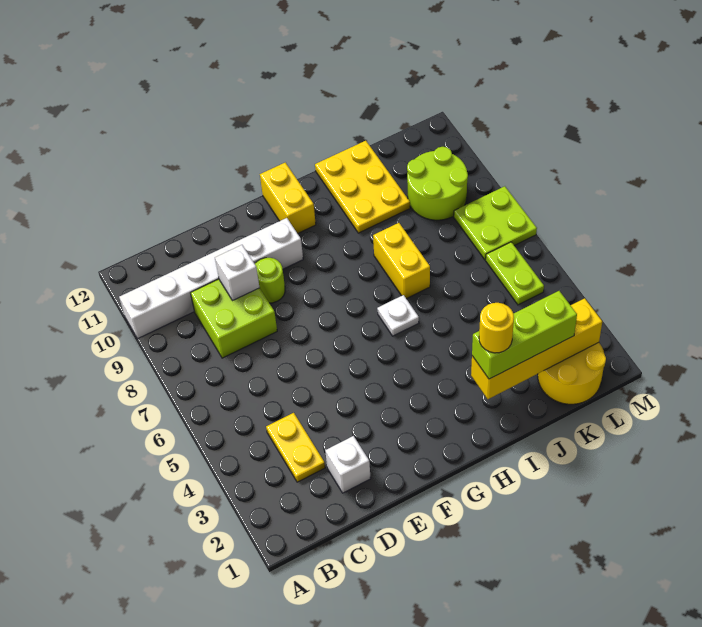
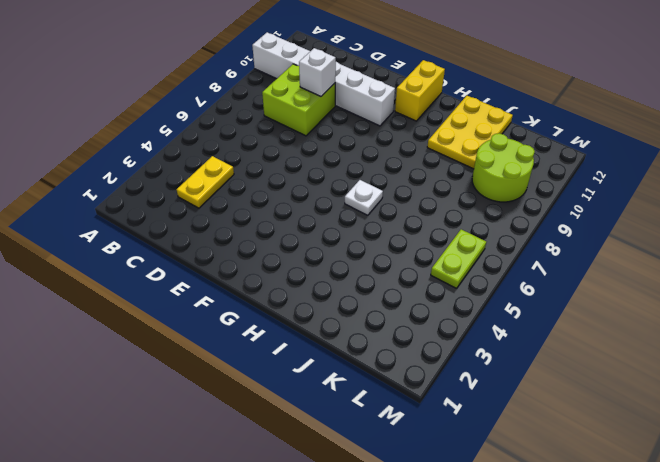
none -> white 1x1 brick [325,436,371,493]
none -> lime 1x1 round brick [255,258,285,303]
none -> yellow 1x2 brick [373,223,430,299]

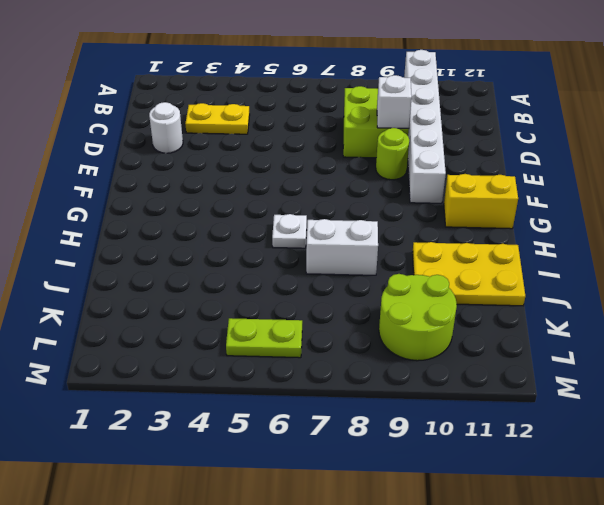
white 1x1 round brick [149,102,183,153] -> white 1x1 brick [325,436,371,493]
white 1x2 brick [306,219,378,275] -> yellow 1x2 brick [373,223,430,299]
none -> yellow 2x2 round brick [538,342,606,404]
none -> lime 2x2 plate [454,186,537,260]
none -> yellow 1x4 brick [471,298,602,399]

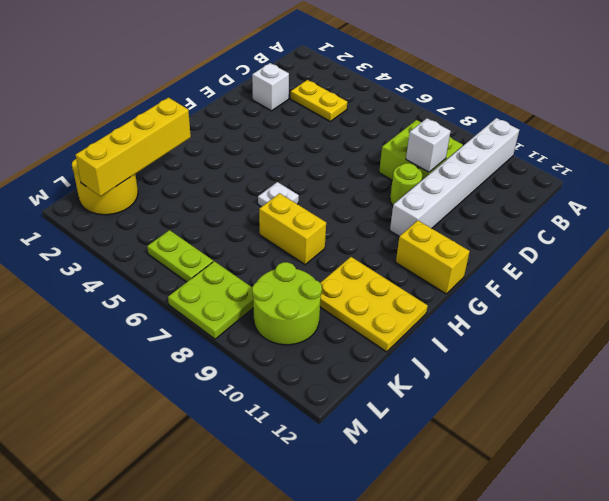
none -> lime 1x3 brick [472,291,577,379]
none -> yellow 1x1 round brick [479,303,514,353]

